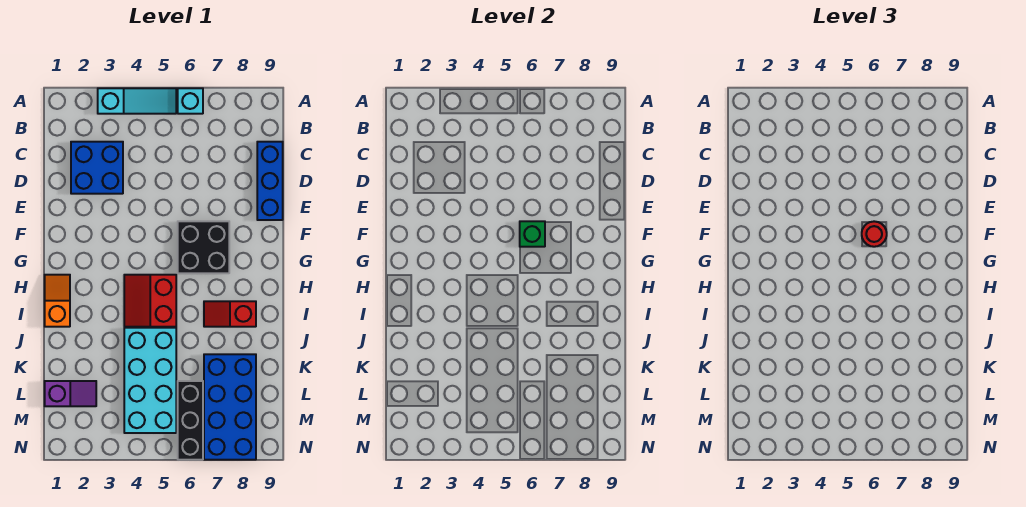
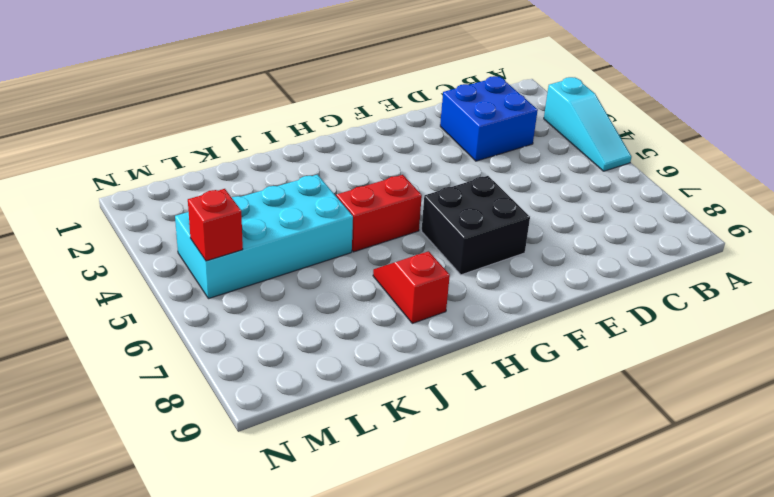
red 1x1 brick [188,189,243,261] -> none
none -> cyan 1x1 brick [178,88,203,114]
none -> blue 1x3 brick [257,142,283,220]
none -> orange 1x2 slope [45,275,70,327]

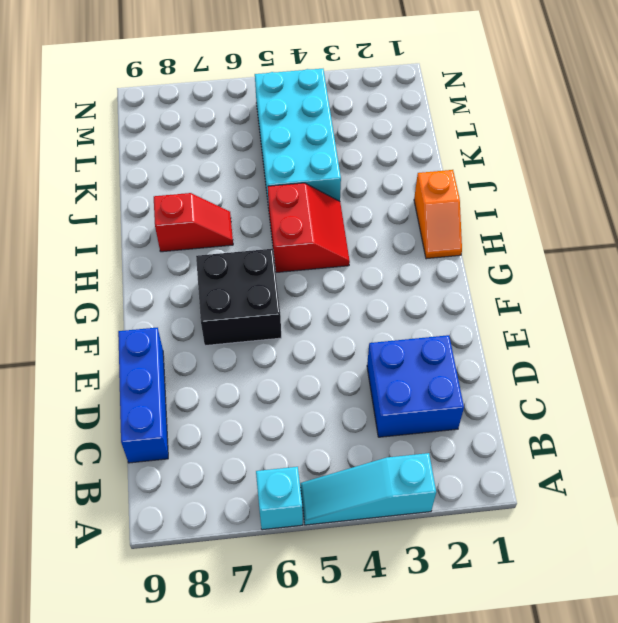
none -> blue 2x4 brick [204,354,256,460]
none -> purple 1x2 slope [45,381,96,406]
none -> black 1x3 brick [178,381,203,460]

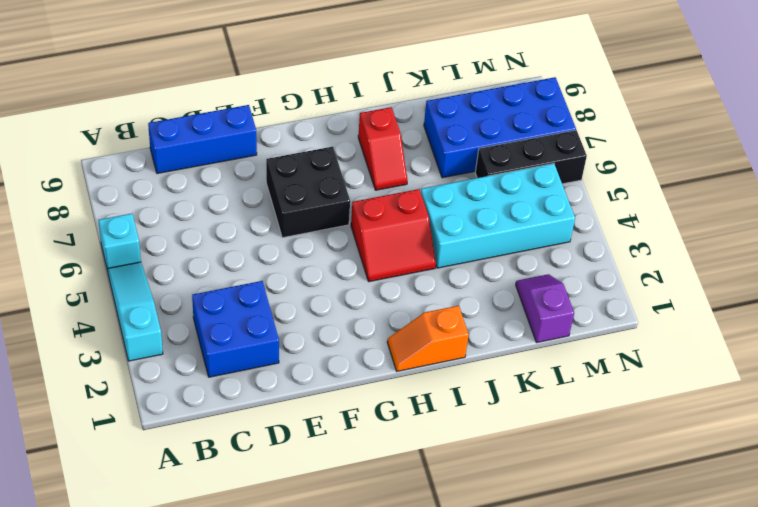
none -> green 1x1 brick [520,221,545,247]
none -> red 1x1 round brick [862,221,887,247]

